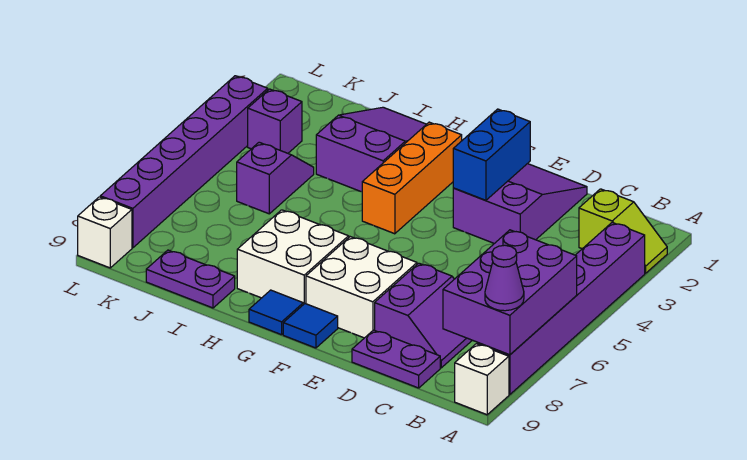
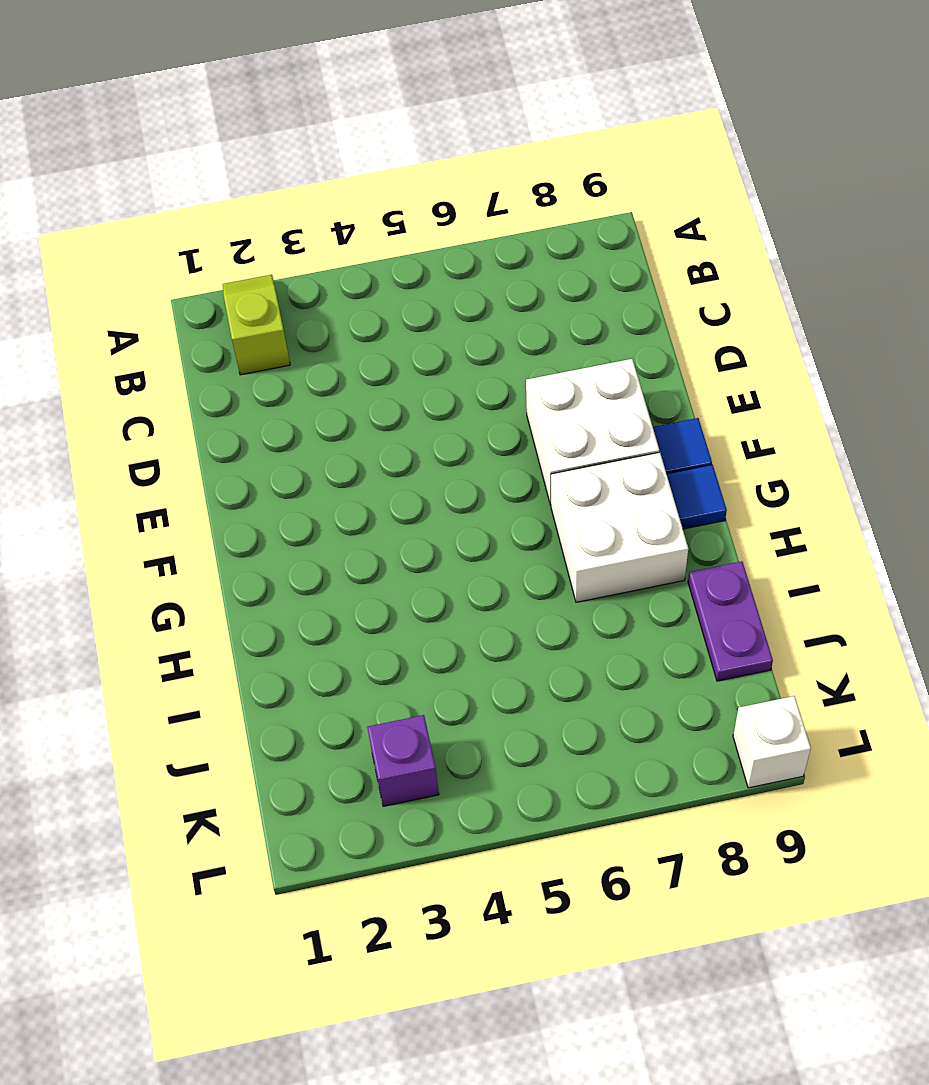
none -> purple 1x6 brick [477,223,645,395]
none -> white 1x1 brick [455,344,509,415]
none -> purple 2x2 slope [375,263,472,368]

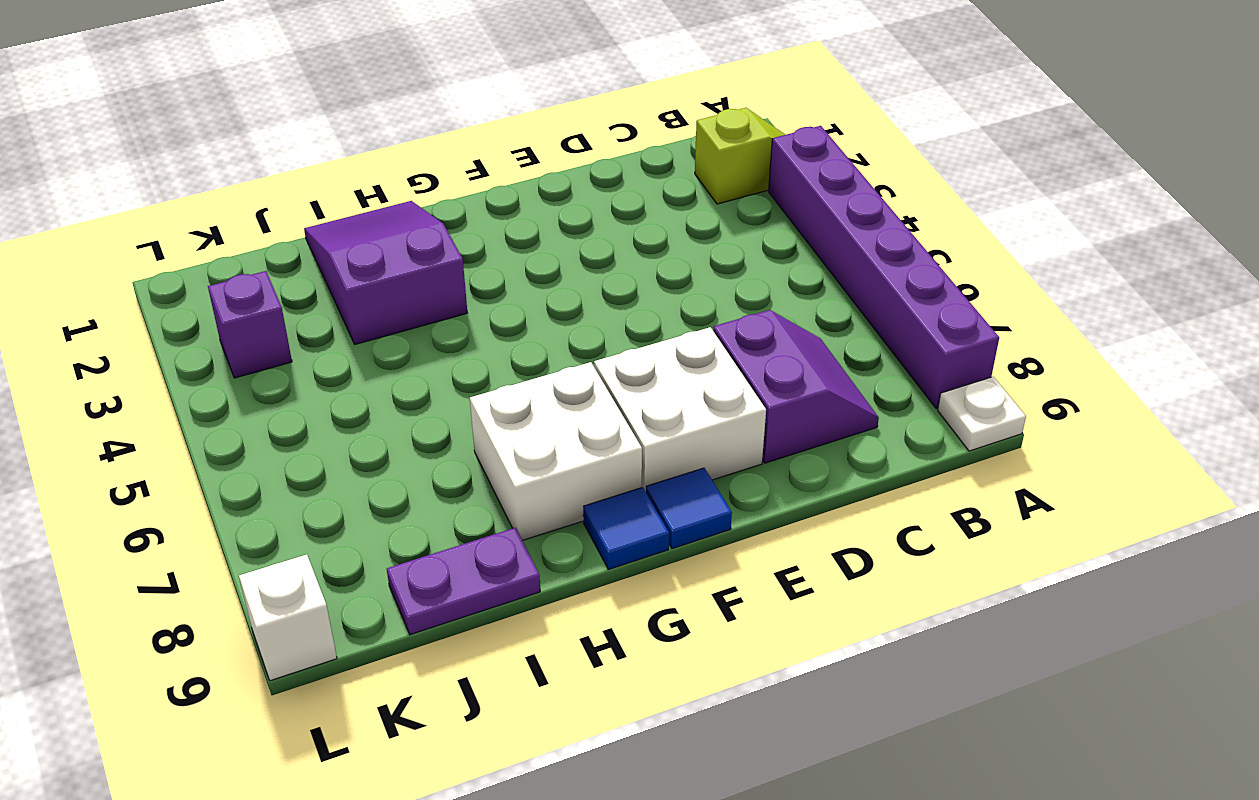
white 1x1 plate [938,377,1026,451] -> white 1x1 brick [455,344,509,415]
none -> purple 1x2 plate [352,330,440,388]
none -> purple 2x3 slope [453,164,587,244]
none -> orange 1x3 brick [362,122,462,234]

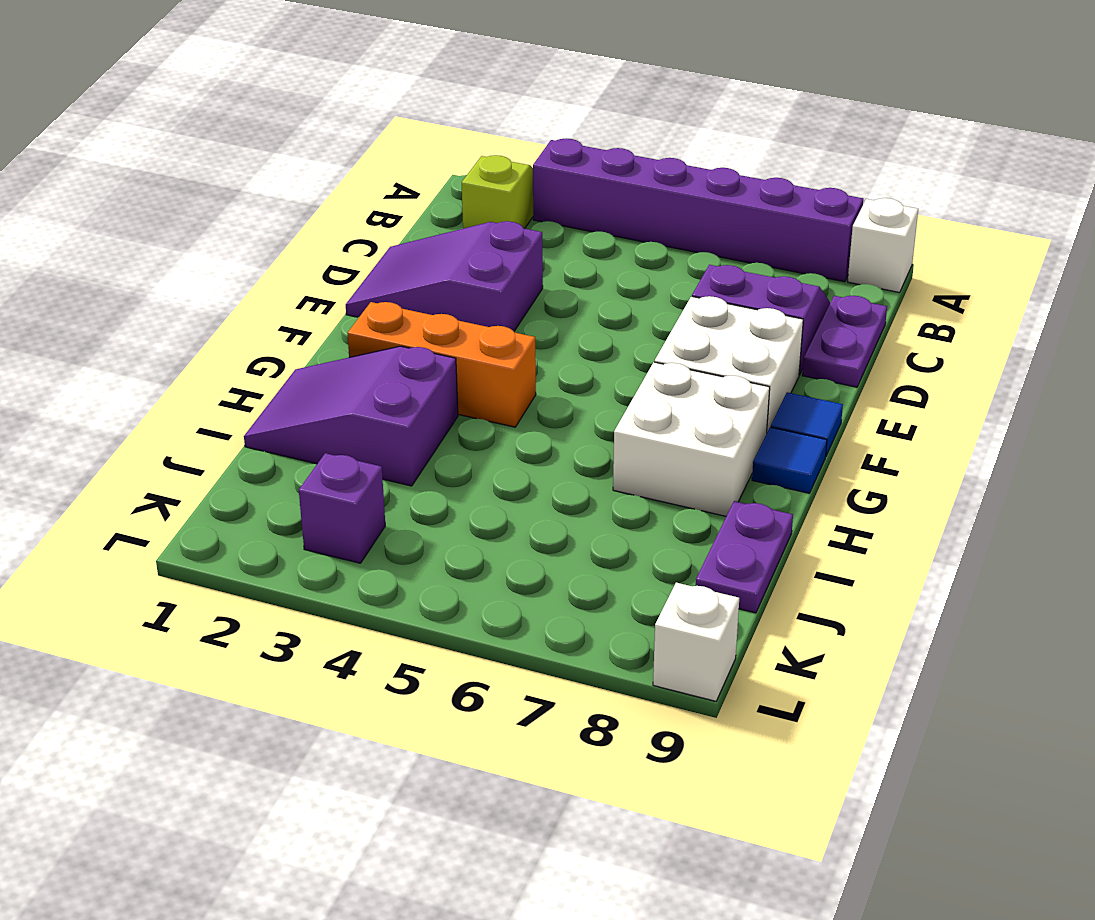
none -> purple 1x2 slope [237,142,314,214]
none -> purple 1x6 brick [100,76,268,248]
none -> purple 2x3 brick [443,230,577,355]

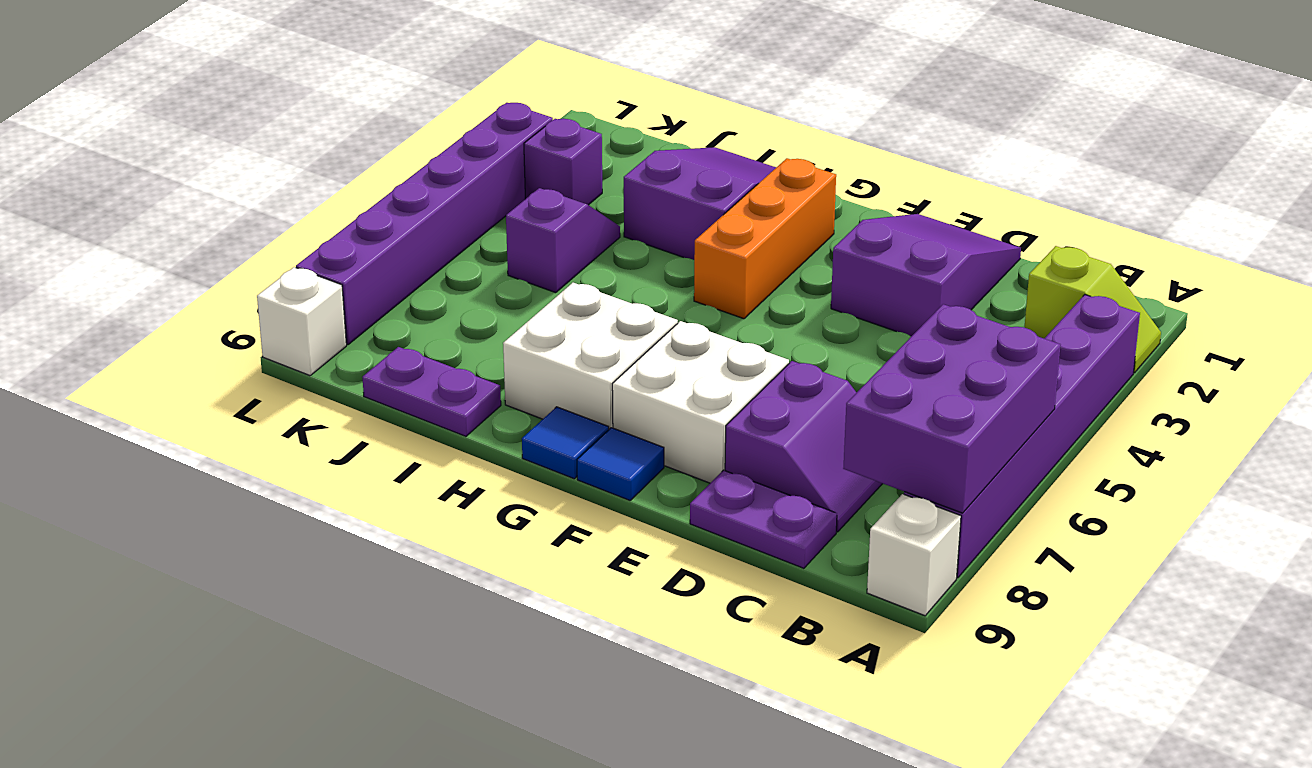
none -> blue 1x2 brick [453,109,530,200]
none -> purple 1x1 cone [485,245,524,311]

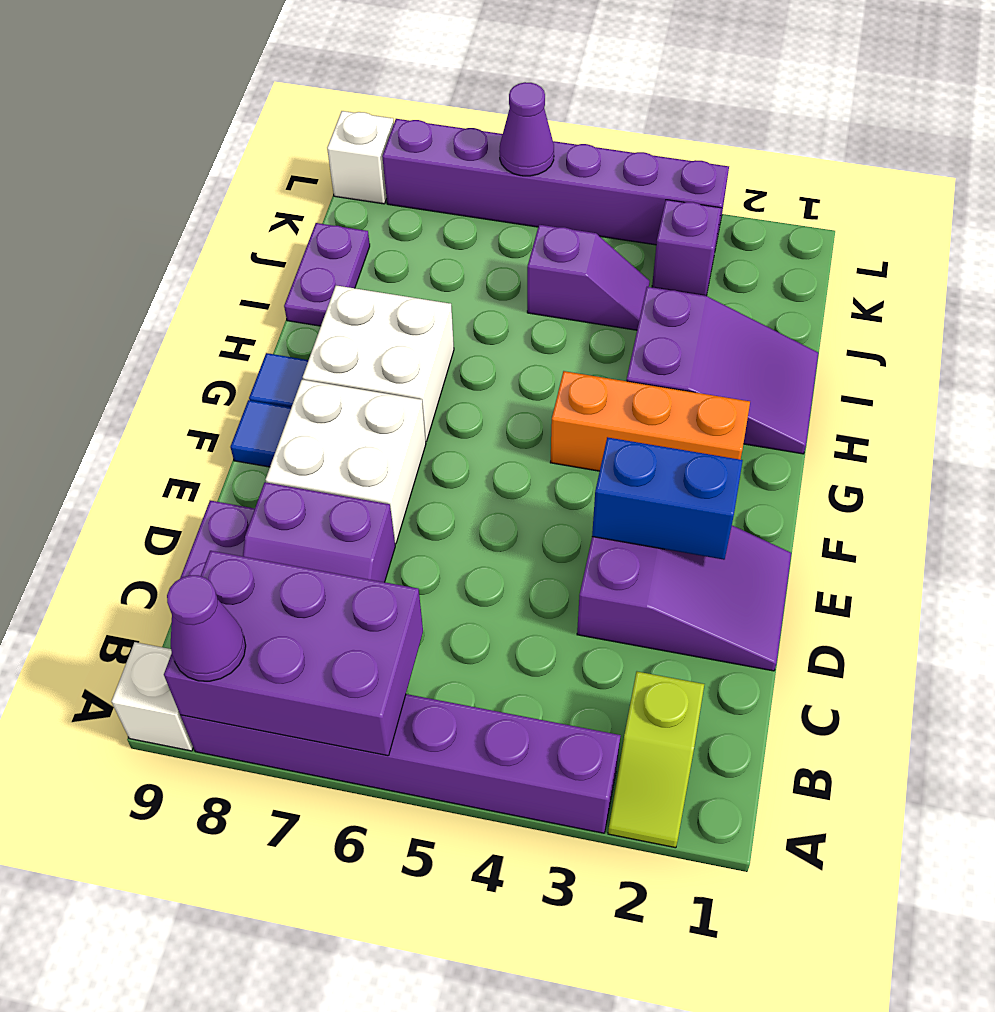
purple 1x1 cone [499,82,554,176] -> none

